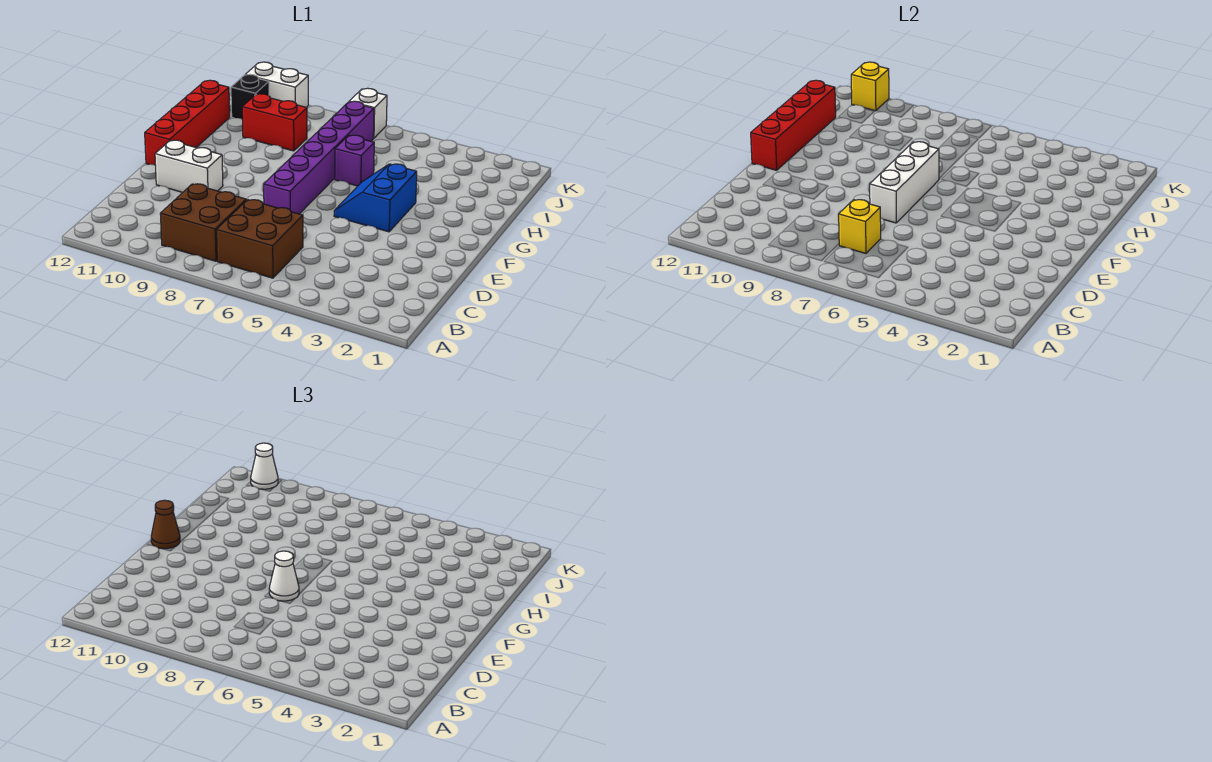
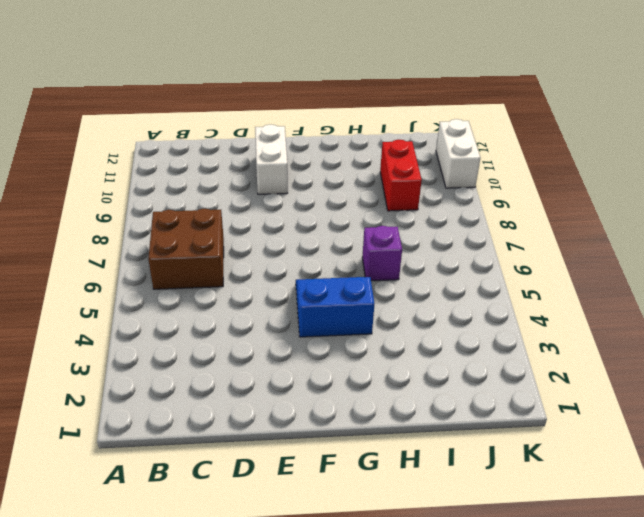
none -> brown 2x2 brick [160,184,246,261]
none -> purple 1x6 brick [264,101,374,214]
none -> red 1x4 brick [145,80,230,165]

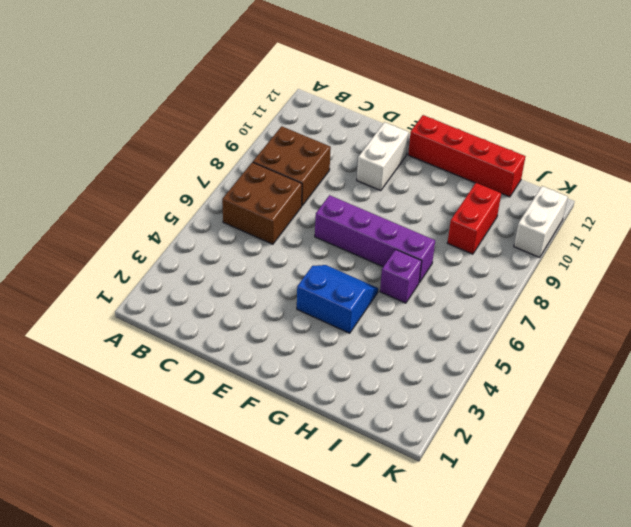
purple 1x4 brick [315,195,435,283] -> purple 1x6 brick [264,101,374,214]
none -> black 1x1 brick [231,74,269,119]
none -> white 1x1 brick [349,88,387,138]
none -> yellow 1x1 brick [839,200,881,253]

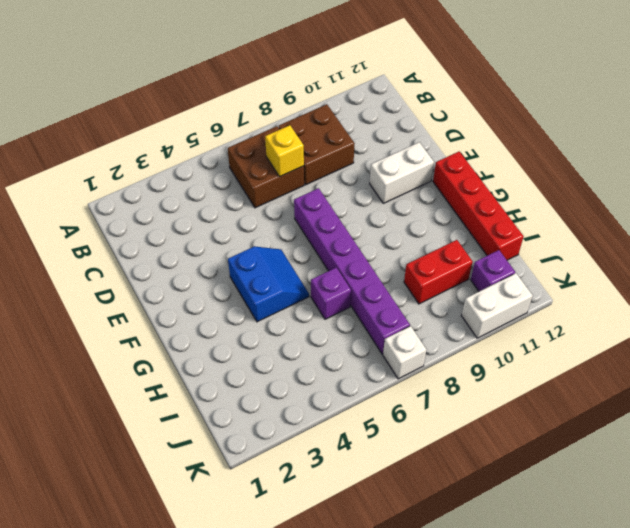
purple 1x1 brick [471,250,515,291] -> black 1x1 brick [231,74,269,119]
none -> white 1x3 brick [870,142,939,223]
none -> red 1x4 brick [751,80,836,170]
none -> yellow 1x1 brick [851,62,889,111]

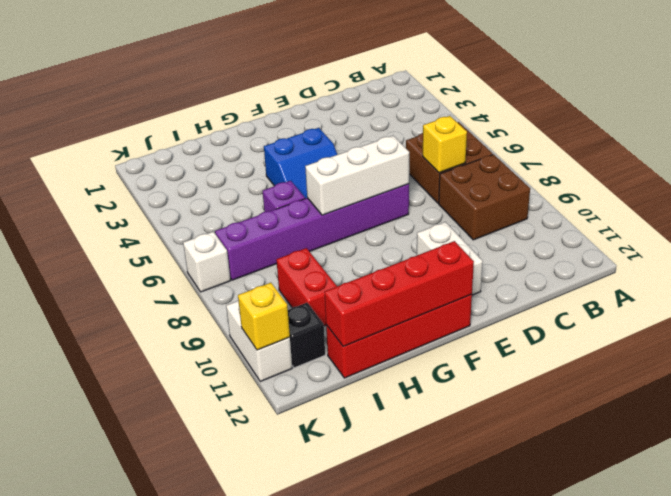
none -> white 1x1 cone [269,551,299,601]
none -> brown 1x1 cone [151,500,180,549]
none -> white 1x1 cone [251,443,278,489]

